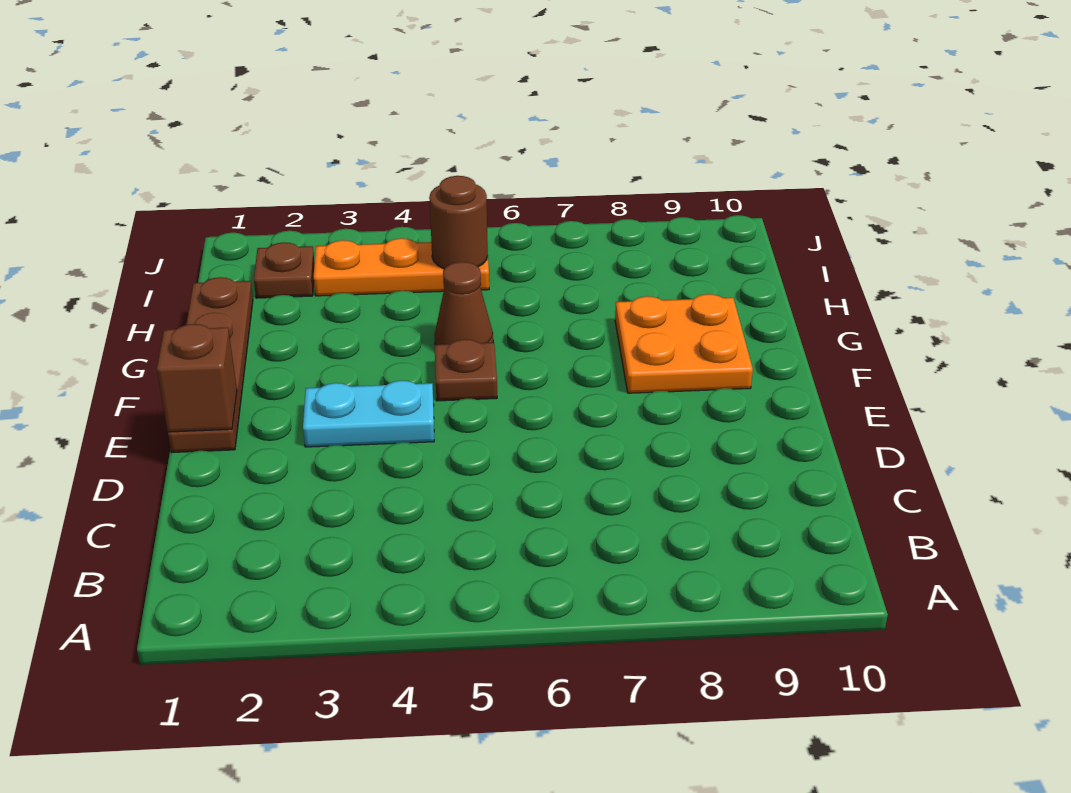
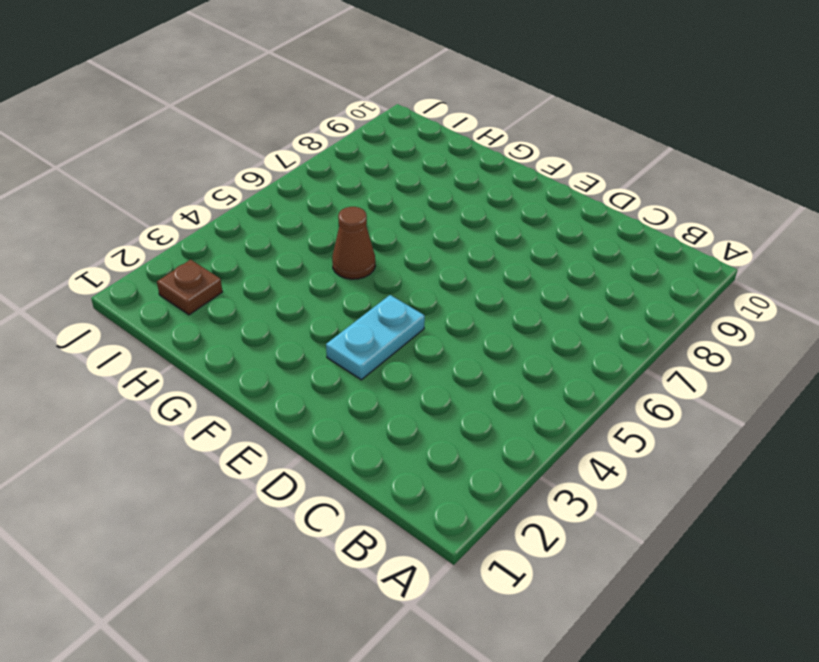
none -> brown 1x4 plate [168,277,253,452]
none -> brown 1x1 plate [435,339,497,401]

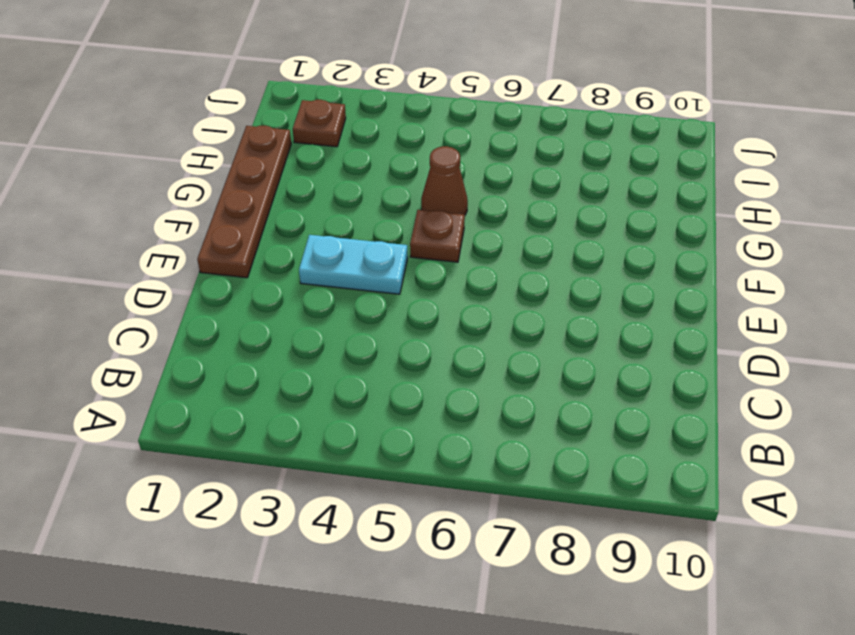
none -> orange 2x2 plate [615,294,753,393]
none -> orange 1x3 plate [314,238,489,296]

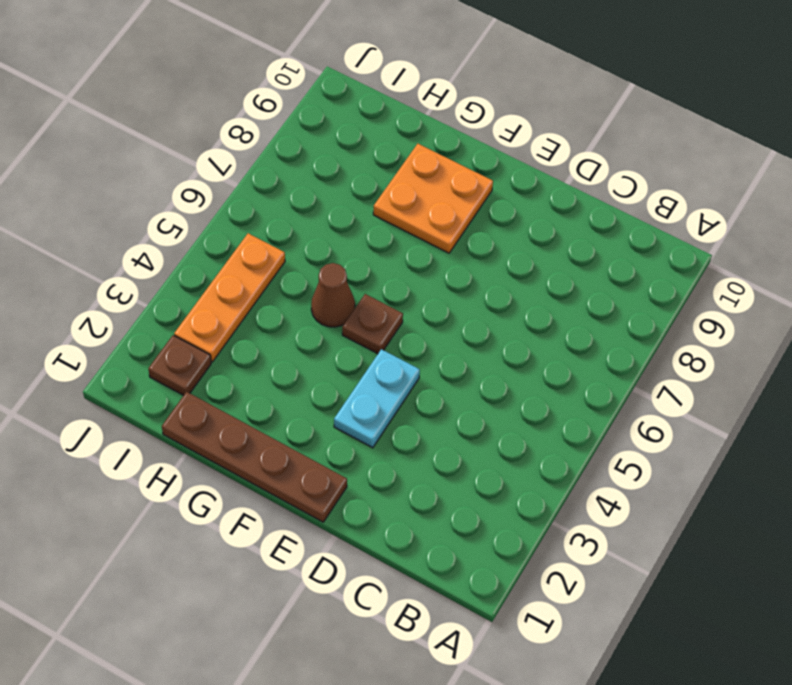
none -> brown 1x1 brick [157,324,237,432]
none -> brown 1x1 round brick [429,176,488,269]

